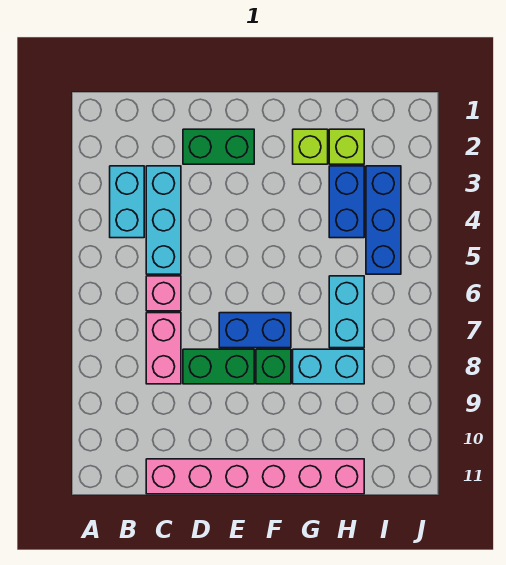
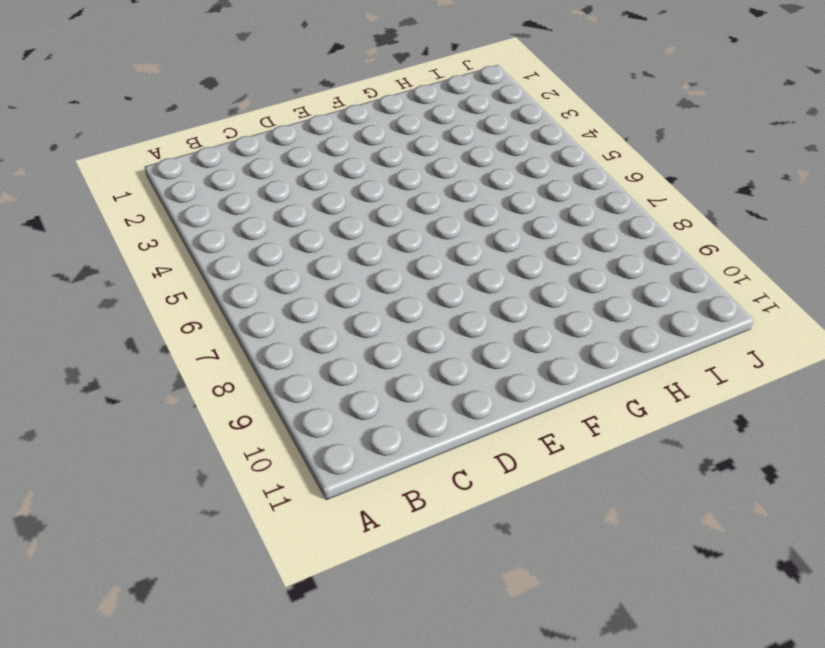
none -> cyan 1x2 brick [110,166,144,238]
none -> cyan 1x3 brick [146,166,181,274]
none -> pink 1x1 brick [146,276,181,311]

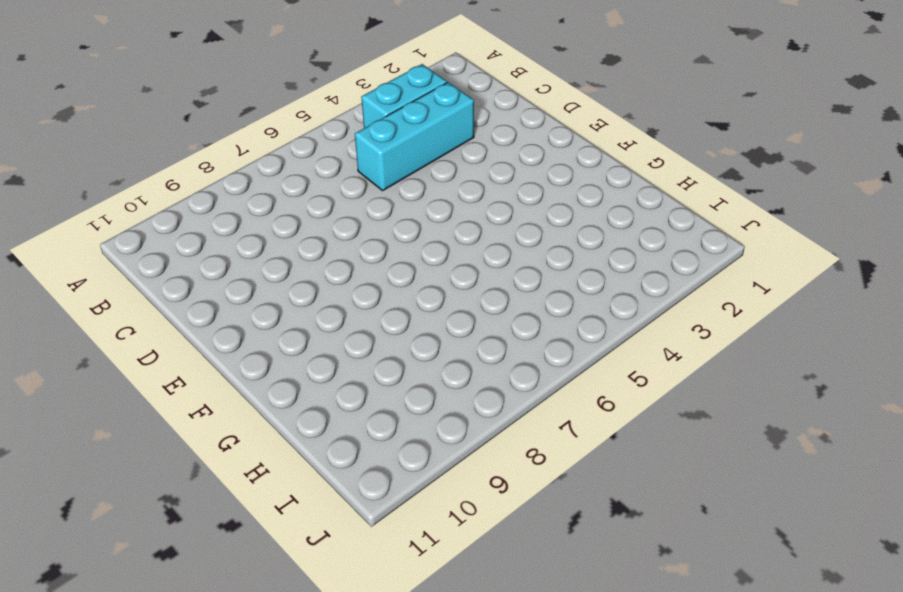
none -> pink 1x1 brick [146,276,181,311]
none -> pink 1x2 brick [146,313,181,384]
none -> pink 1x6 brick [146,459,364,494]

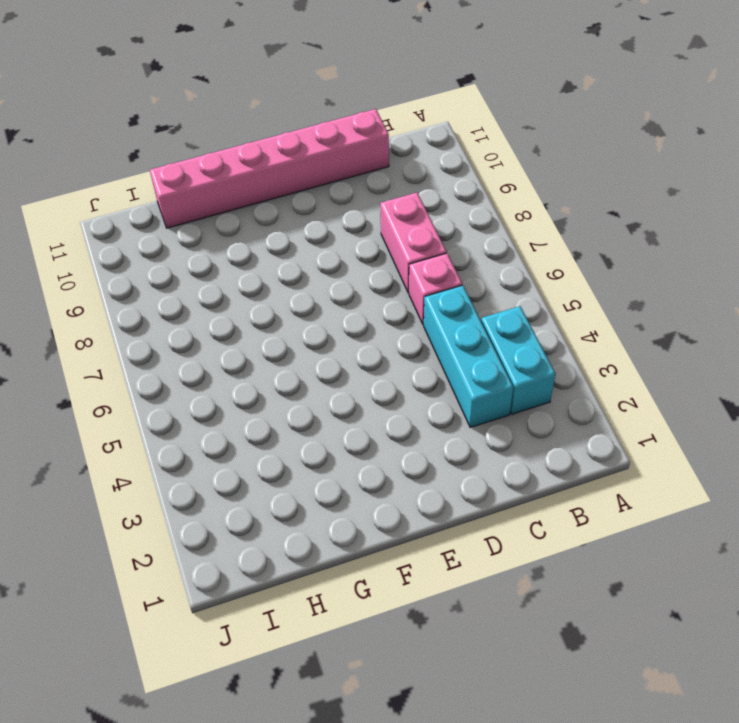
none -> green 1x2 brick [183,129,254,164]
none -> green 1x2 brick [183,349,254,384]
none -> blue 1x2 brick [219,313,291,348]

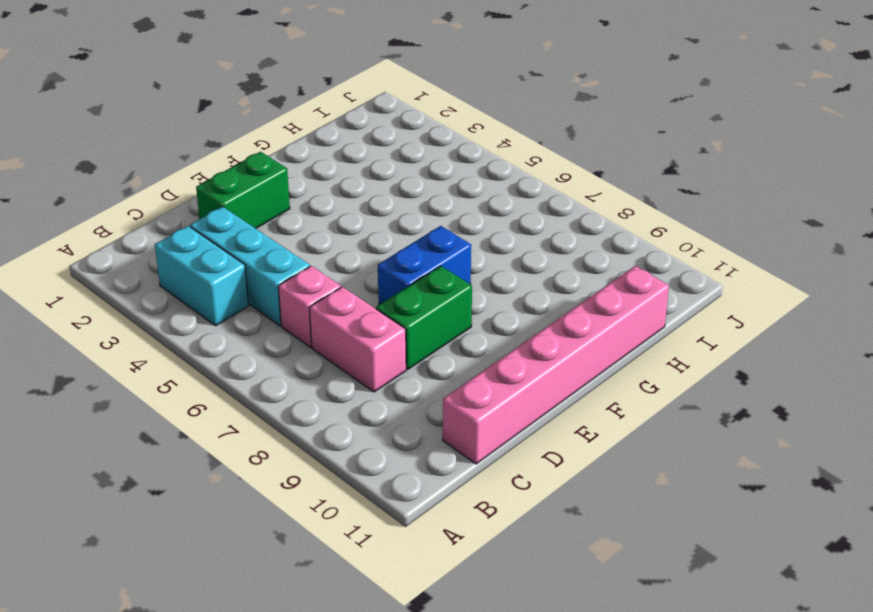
none -> green 1x1 brick [256,349,291,384]
none -> lime 1x1 brick [293,129,328,164]
none -> cyan 1x2 brick [293,349,364,384]

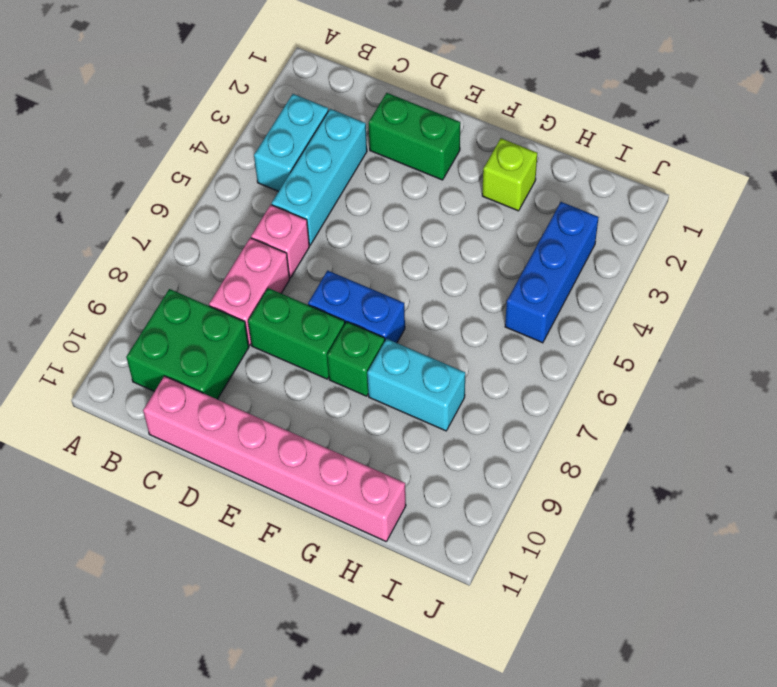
green 2x2 brick [126,289,249,399] -> none
none -> lime 1x1 brick [329,129,364,164]
none -> blue 1x2 brick [329,166,364,238]
none -> cyan 1x2 brick [329,276,364,348]

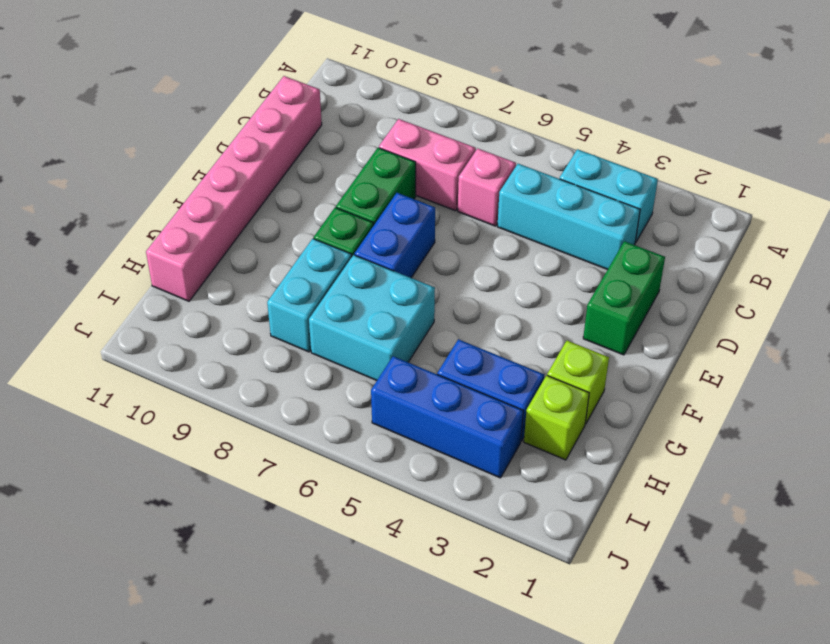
cyan 2x2 brick [309,255,435,380] -> cyan 1x2 brick [329,276,364,348]

